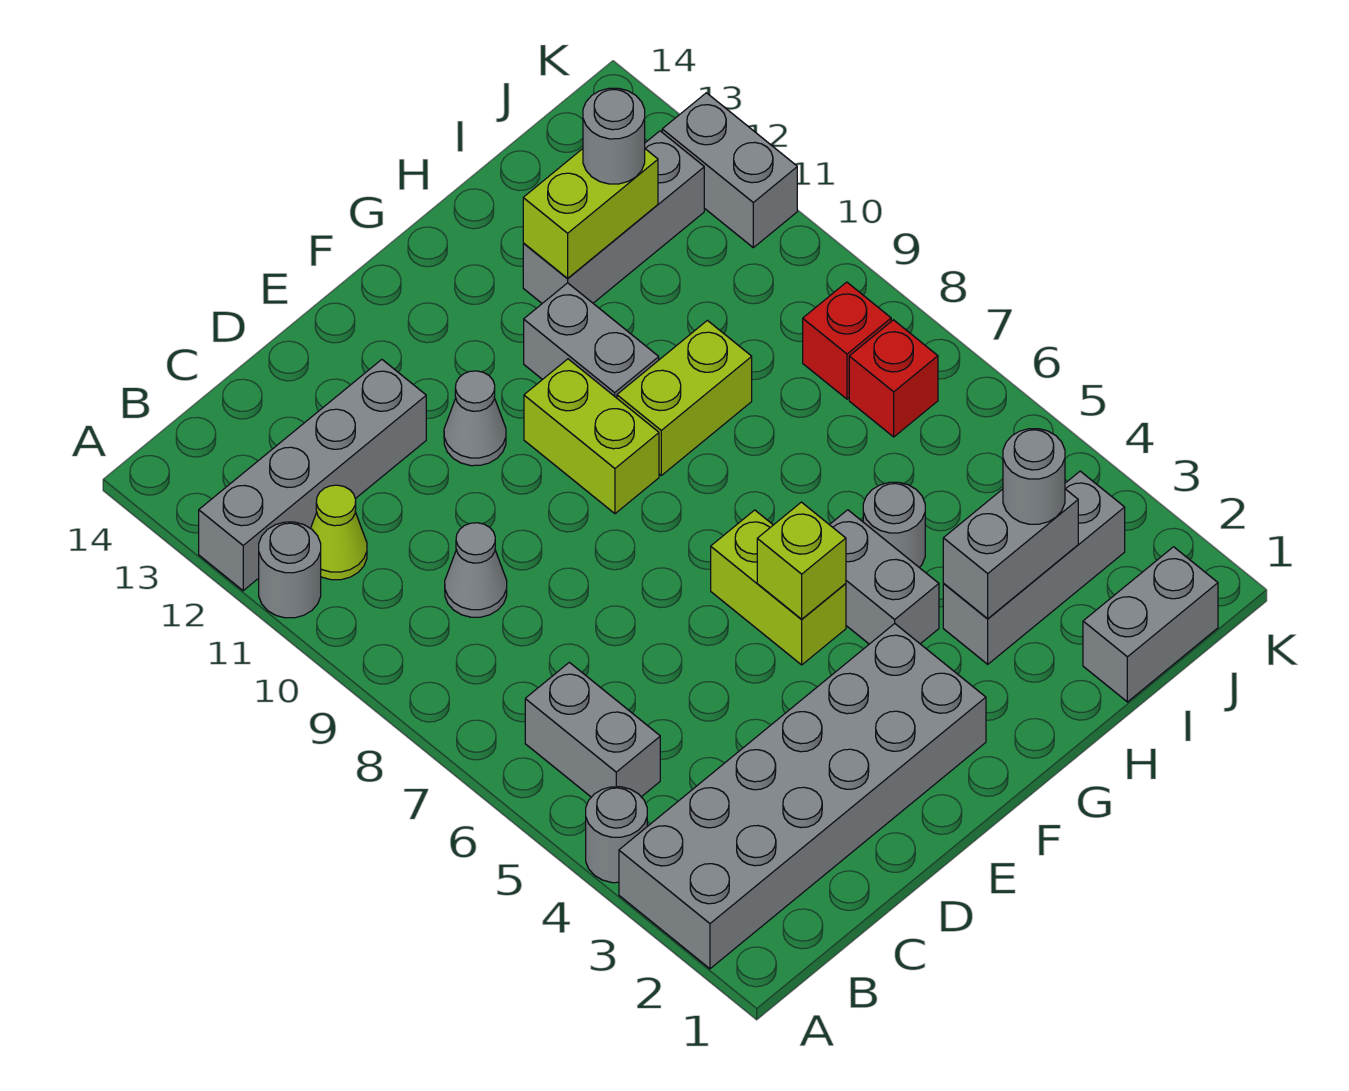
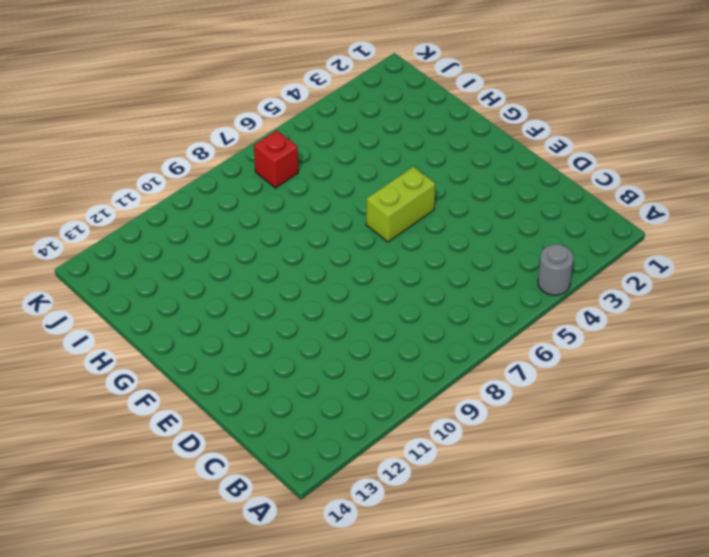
none -> grey 2x6 brick [619,624,986,969]
none -> grey 1x1 round brick [259,522,321,618]
none -> grey 1x4 brick [199,360,426,591]

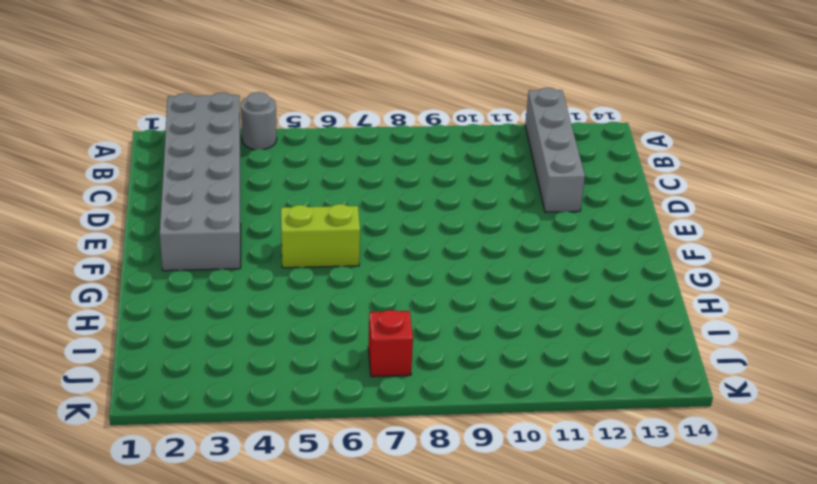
none -> grey 1x1 round brick [259,522,321,618]
none -> grey 1x2 brick [525,662,660,797]
none -> lime 1x1 cone [311,485,367,580]

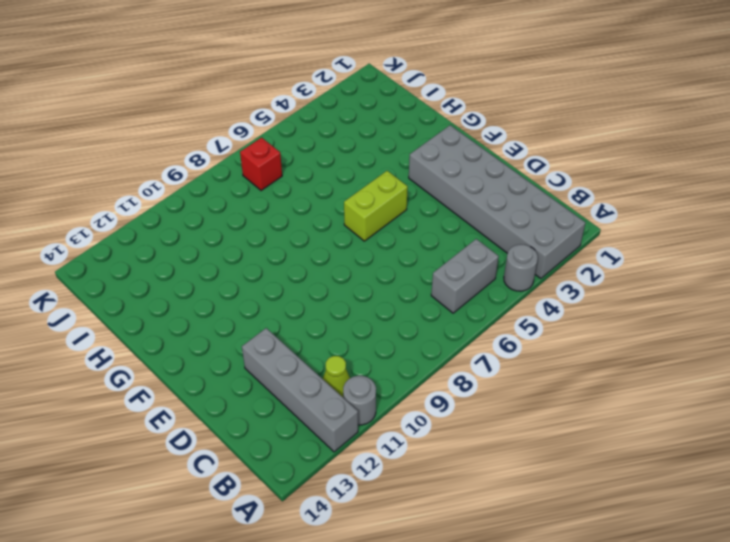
none -> grey 1x1 cone [445,523,507,617]
none -> grey 1x1 cone [444,371,506,466]
none -> lime 1x2 brick [524,359,659,514]

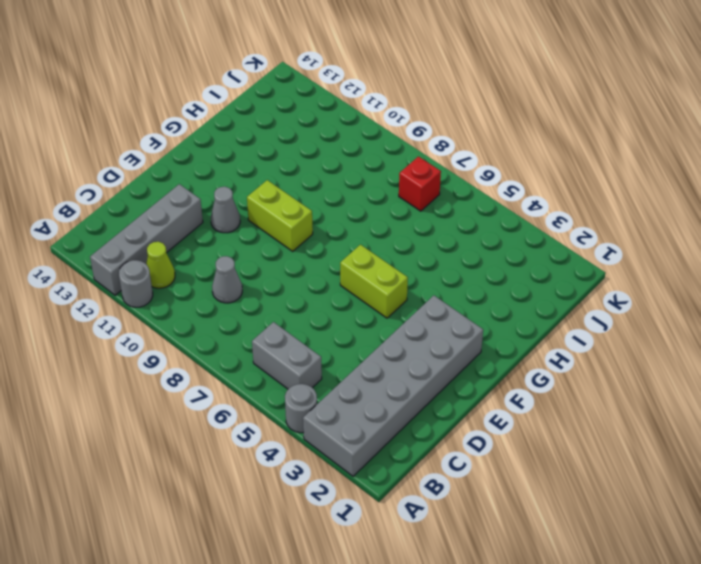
none -> grey 1x2 brick [830,510,939,644]
none -> lime 1x2 brick [617,320,752,475]
none -> grey 1x2 brick [524,283,659,398]

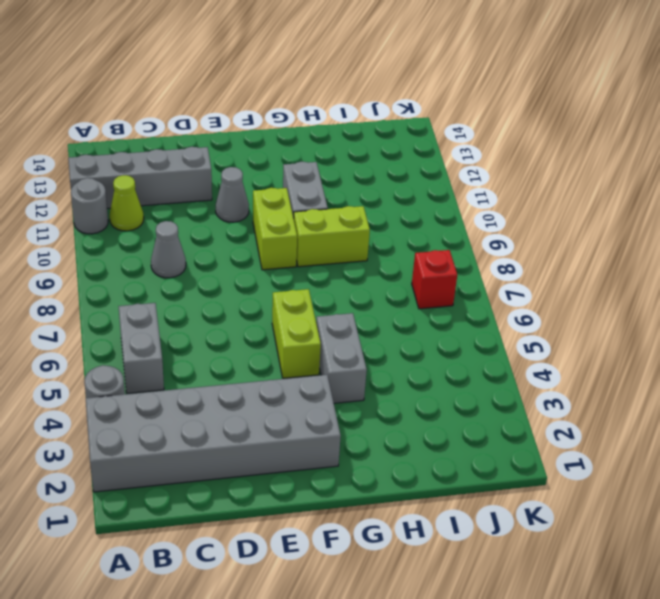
none -> grey 1x3 brick [943,471,1125,664]
none -> grey 1x1 round brick [863,482,925,567]
none -> grey 1x3 brick [523,131,704,303]

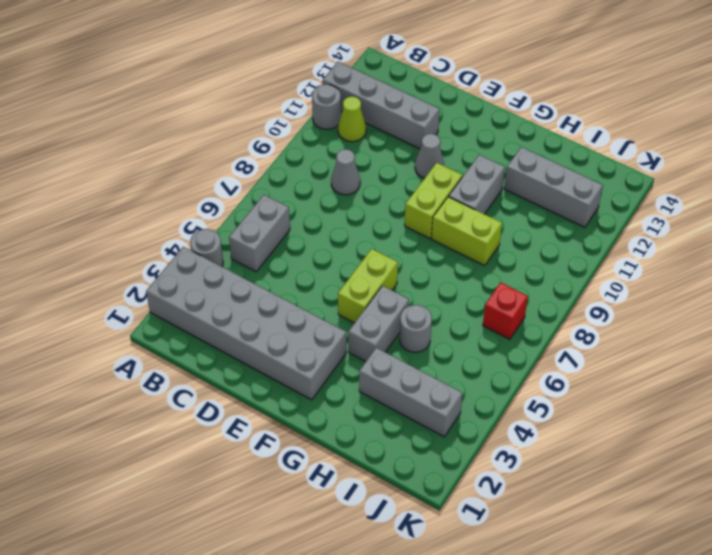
none -> grey 1x2 brick [1083,547,1218,702]
none -> red 1x1 brick [803,282,891,399]
none -> grey 1x2 brick [662,93,797,248]

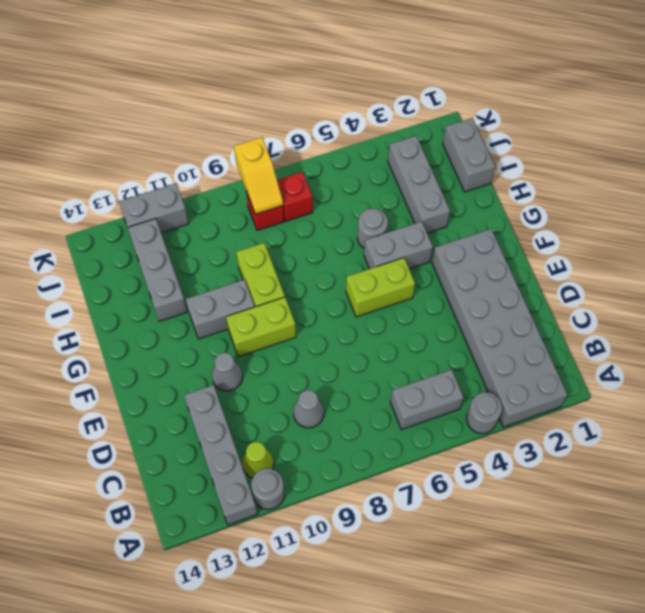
yellow 1x2 slope [234,137,283,214] -> none
none -> lime 1x1 brick [757,502,846,619]
none -> grey 1x2 brick [943,489,1078,619]
none -> lime 1x2 brick [523,149,658,279]

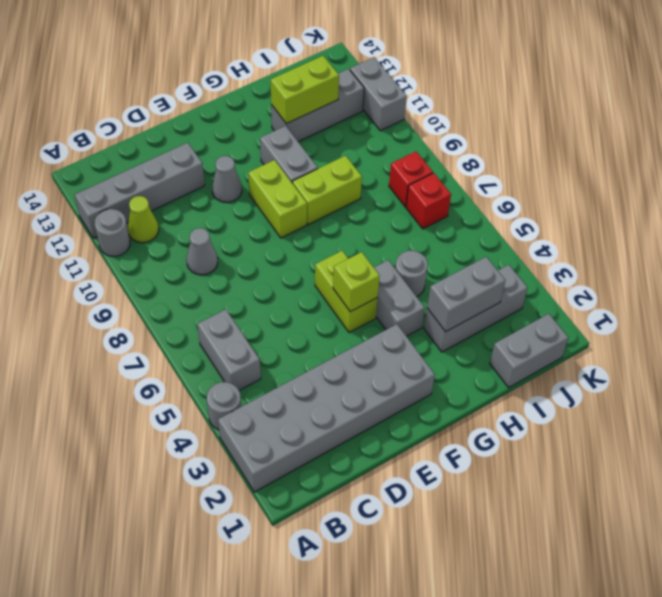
none -> grey 1x1 round brick [1003,429,1065,524]
none -> grey 1x1 round brick [583,88,645,184]

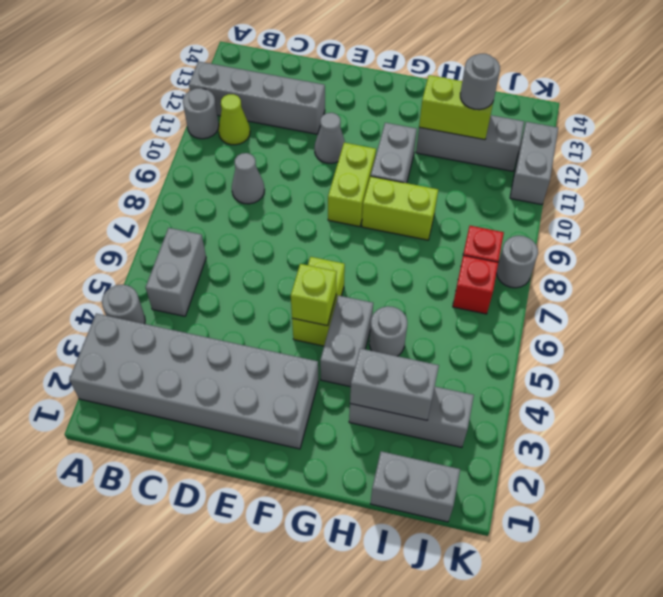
grey 1x1 round brick [497,236,538,288] -> grey 1x1 round brick moved to [1003,429,1065,524]

